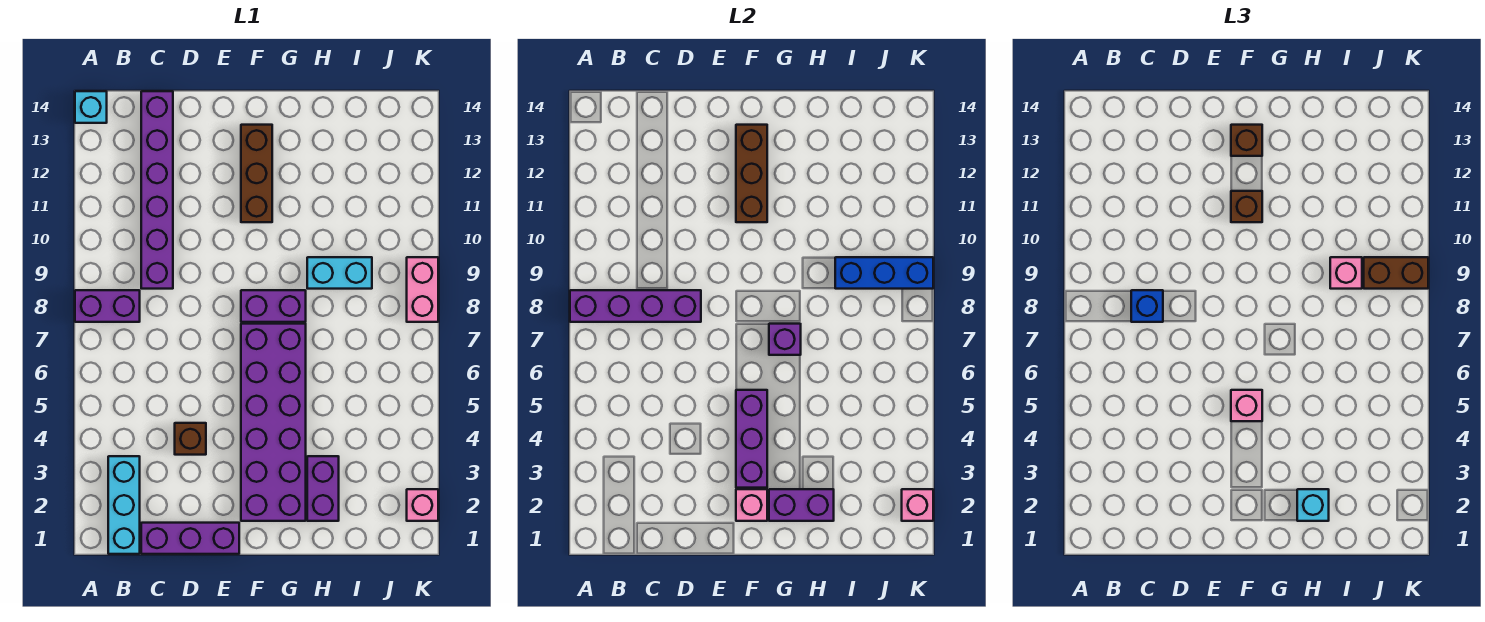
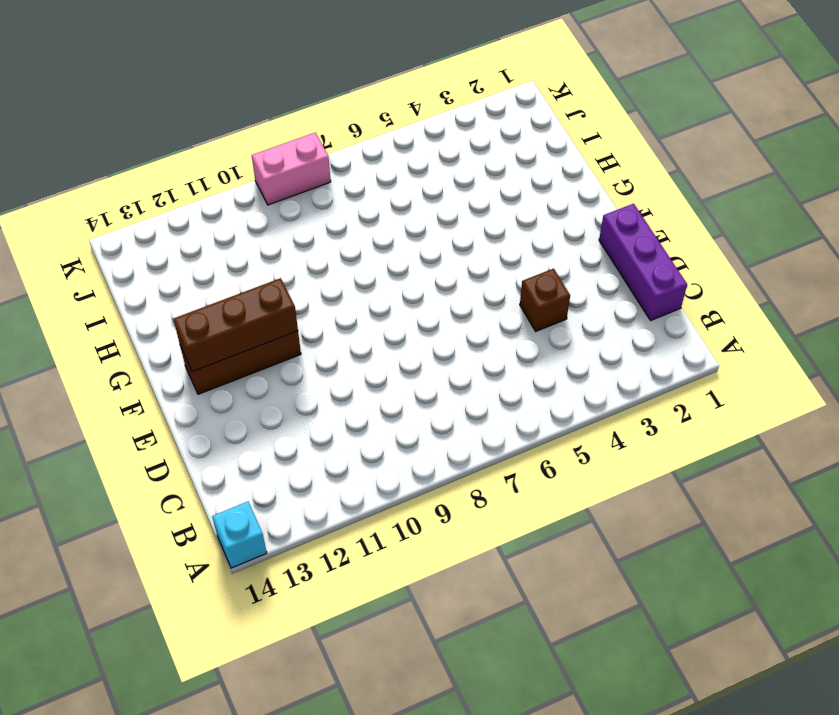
none -> purple 1x2 brick [75,290,140,322]
none -> cyan 1x3 brick [108,456,140,554]
none -> purple 1x6 brick [141,91,173,289]

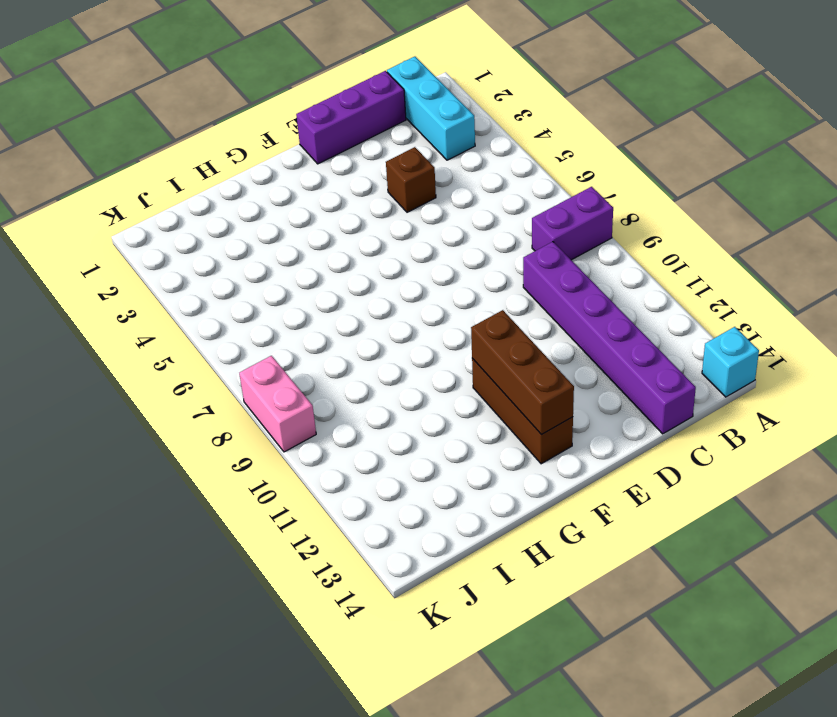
none -> purple 2x6 brick [241,324,306,521]
none -> purple 1x2 brick [241,290,306,322]
none -> purple 1x2 brick [307,456,339,521]

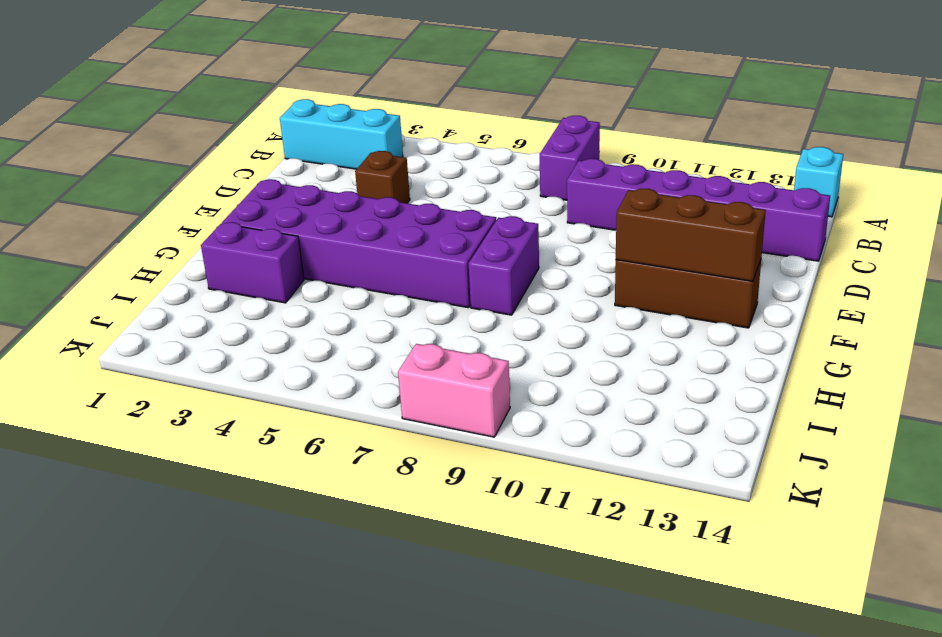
none -> purple 1x3 brick [141,523,239,554]
none -> cyan 1x2 brick [307,257,372,289]
none -> pink 1x1 brick [407,489,438,521]

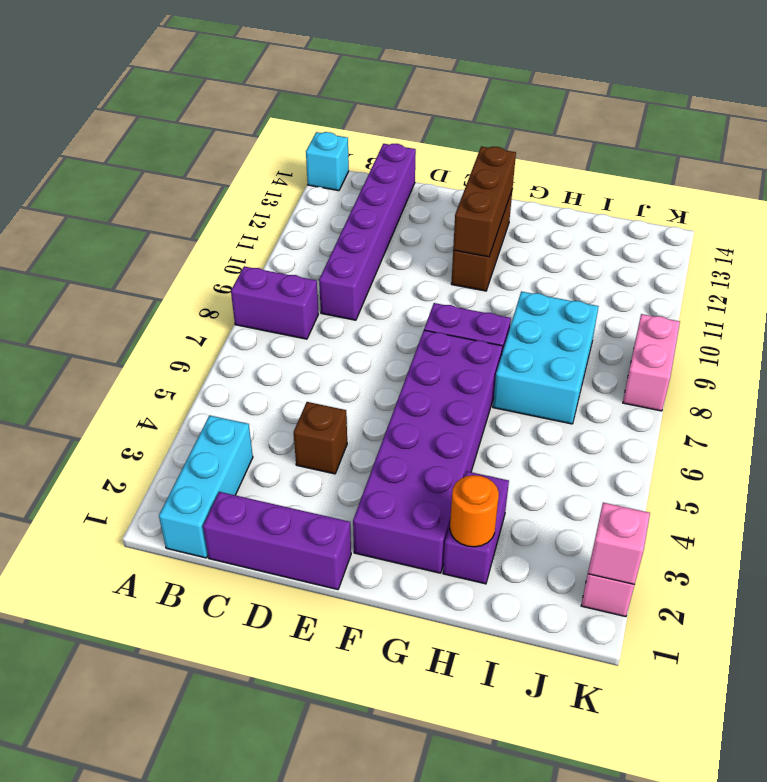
orange 1x1 round brick [450,475,499,547] -> purple 1x2 brick [769,489,834,521]
cyan 2x3 brick [493,292,599,424] -> cyan 1x2 brick [307,257,372,289]
none -> purple 1x4 brick [570,290,701,322]
none -> pink 1x1 brick [736,489,767,521]
none -> purple 1x3 brick [736,390,767,488]

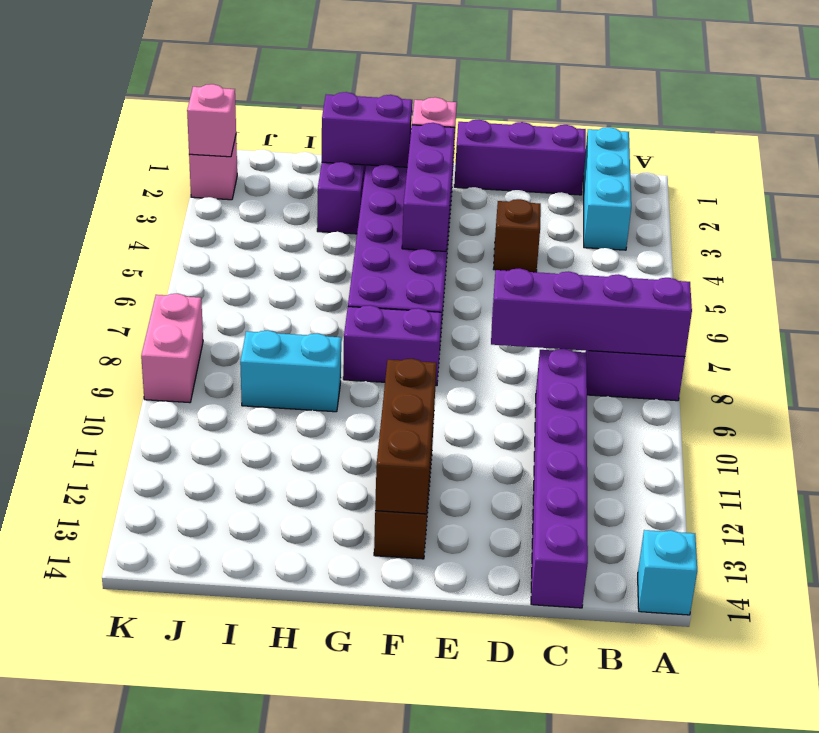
none -> purple 1x1 brick [769,324,801,355]
none -> blue 1x3 brick [835,257,933,289]
none -> blue 1x1 brick [1131,290,1163,322]

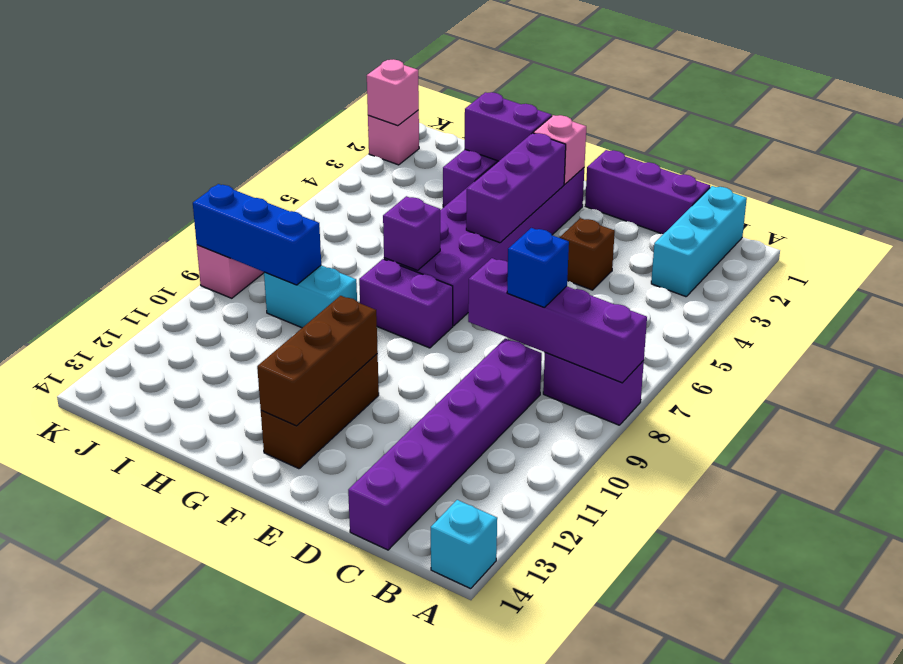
none -> pink 1x1 brick [1231,390,1262,421]
none -> brown 1x1 brick [1231,191,1262,222]
none -> brown 1x1 brick [1231,125,1262,156]

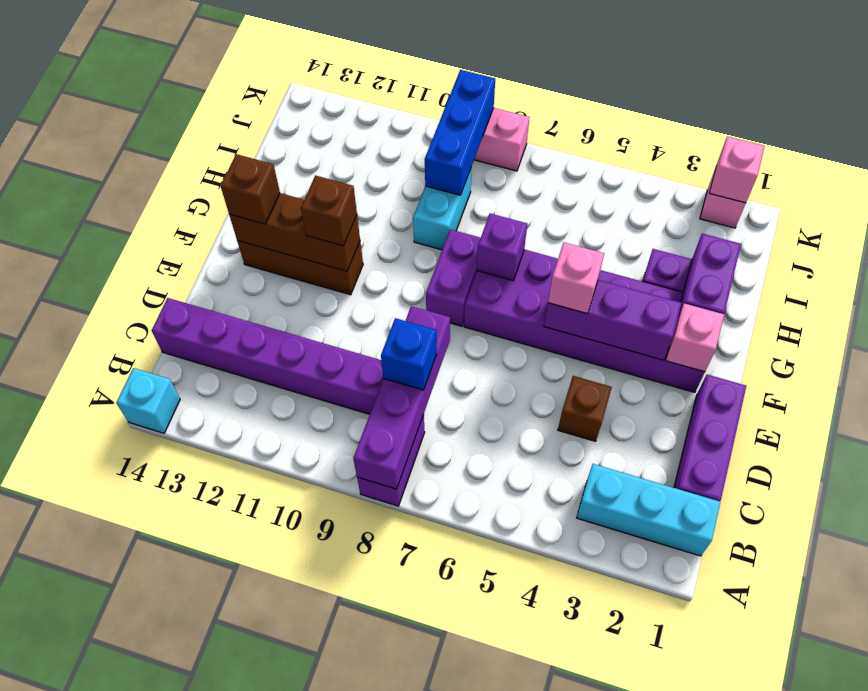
none -> cyan 1x1 brick [1297,489,1329,521]
none -> pink 1x1 brick [1330,257,1362,289]
none -> brown 1x2 brick [1364,257,1428,289]

